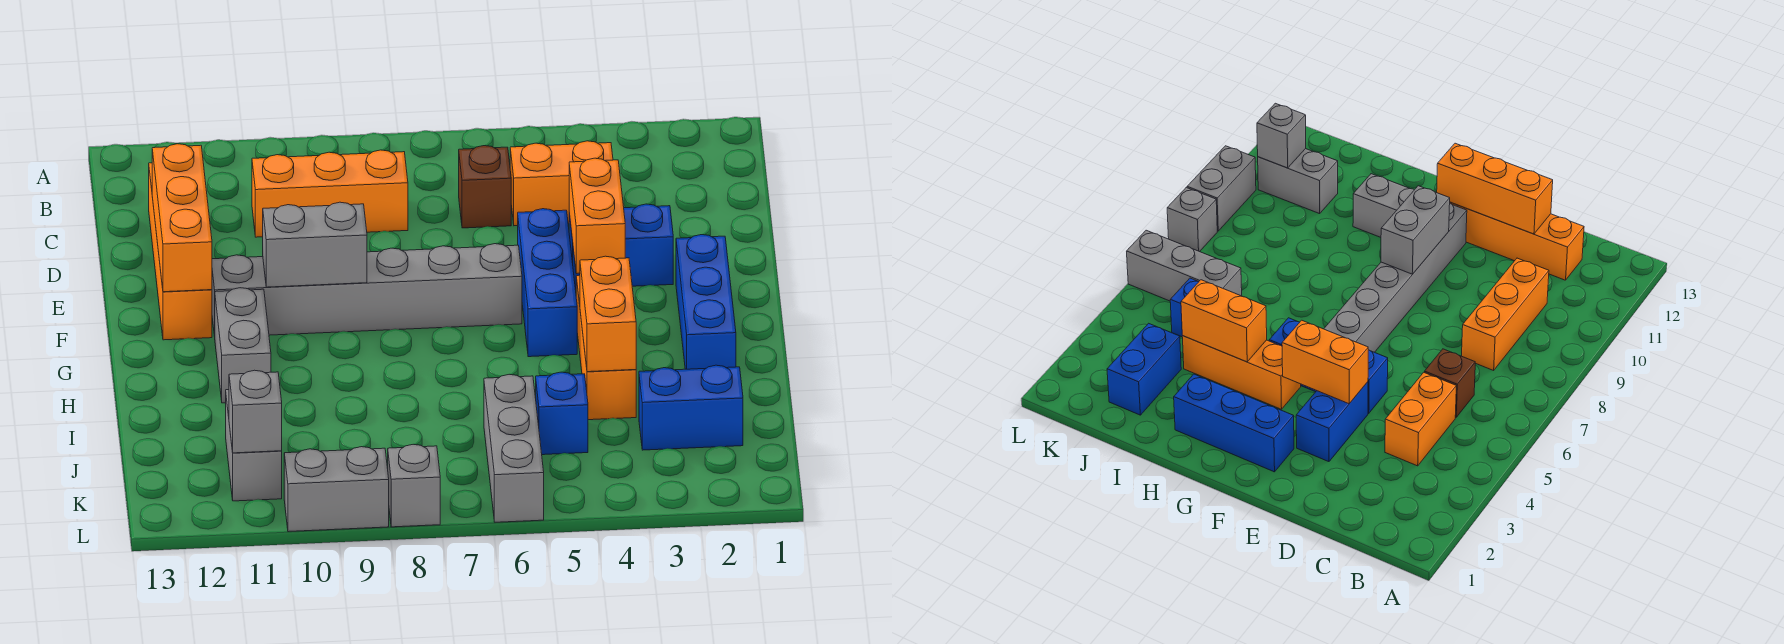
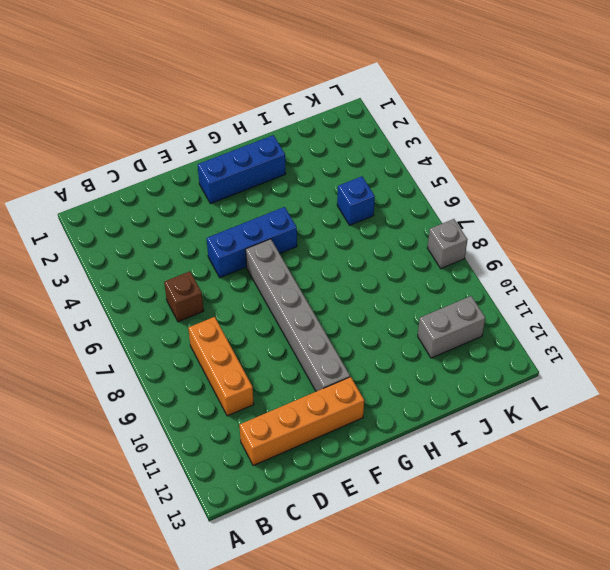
none -> orange 1x2 brick [510,141,613,226]
none -> blue 1x2 brick [569,204,673,289]
none -> orange 1x3 brick [576,275,636,420]

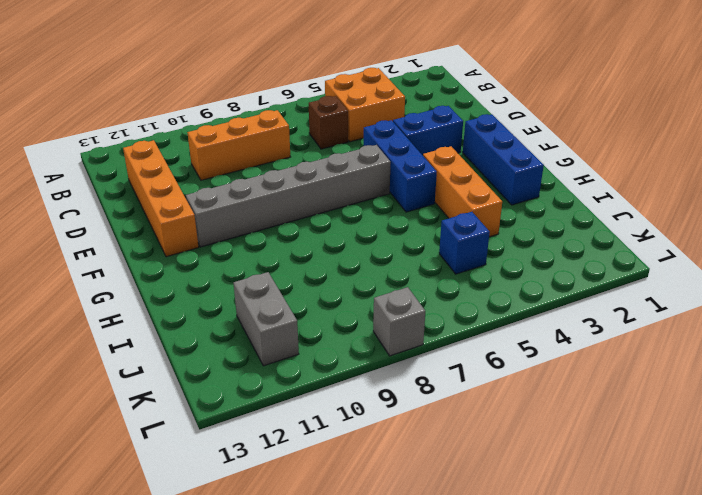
orange 2x2 brick [325,68,405,142] -> orange 1x2 brick [510,141,613,226]
none -> grey 1x2 brick [215,288,271,403]
none -> blue 1x2 brick [639,365,743,450]
none -> grey 1x3 brick [484,374,544,522]

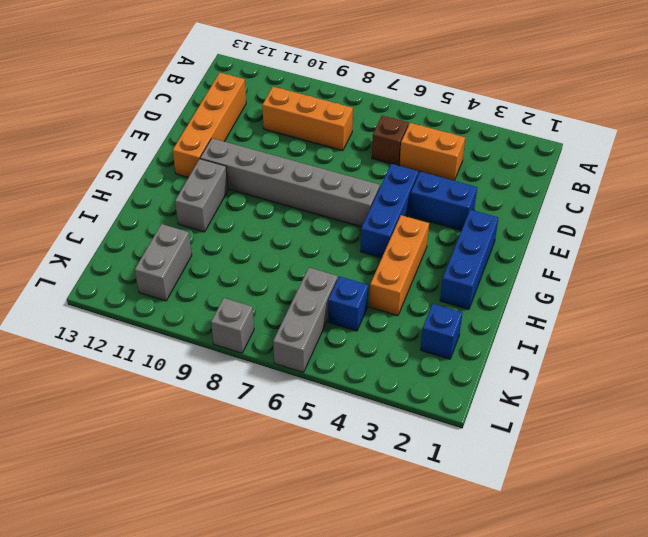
blue 1x1 brick [420,304,462,359] -> blue 1x2 brick [639,365,743,450]
none -> grey 1x2 brick [284,447,389,532]
none -> orange 1x3 brick [152,144,212,292]
none -> orange 1x2 brick [569,158,625,273]

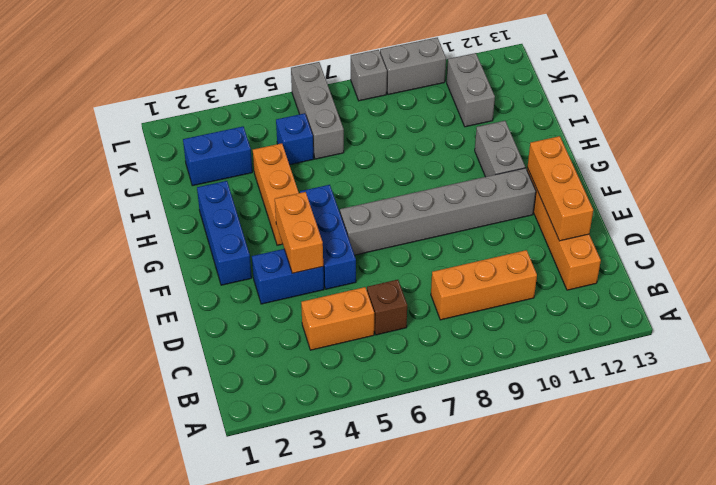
none -> grey 1x2 brick [263,202,367,287]
none -> orange 1x2 brick [580,256,636,372]
none -> grey 1x1 brick [229,370,282,453]

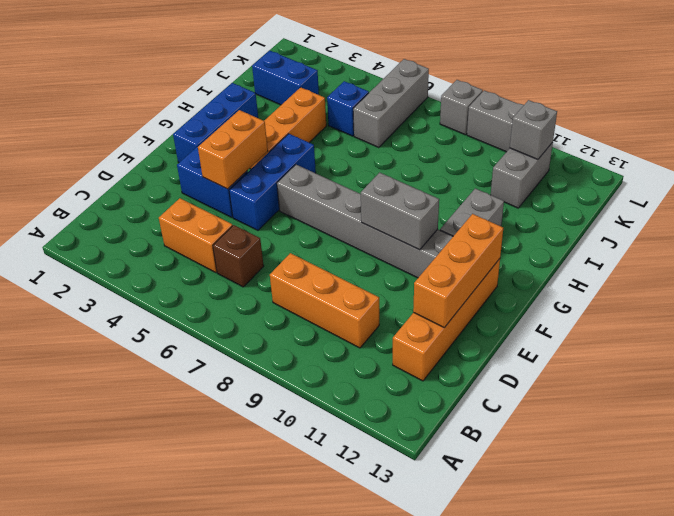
none -> orange 1x2 brick [580,256,636,372]

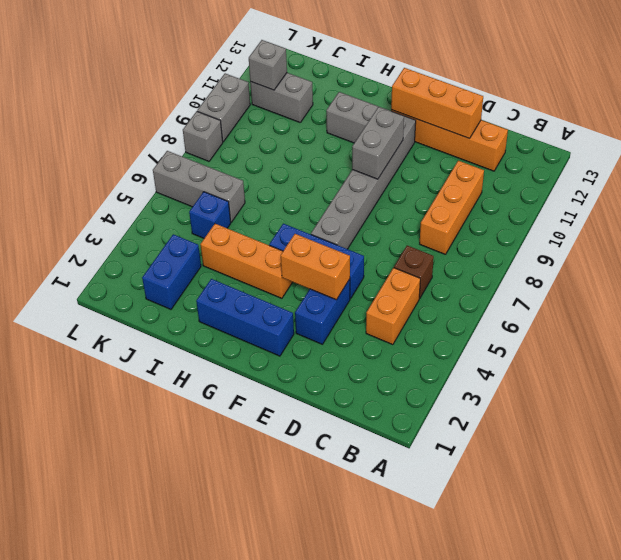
none -> orange 1x2 brick [580,256,636,372]

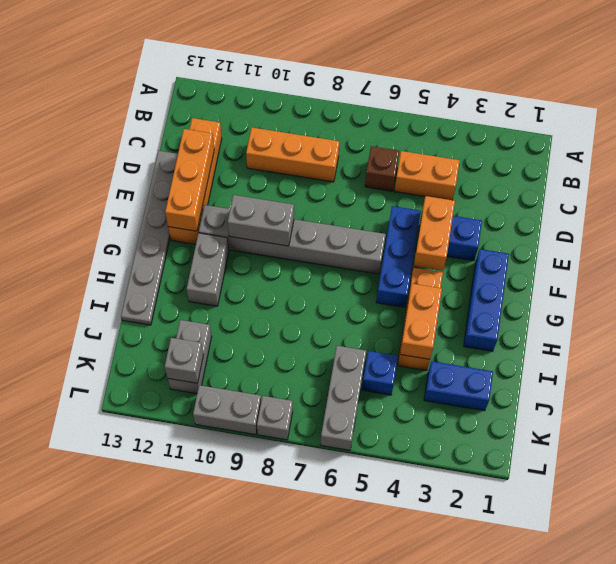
grey 1x6 plate [121,151,178,325] -> none

